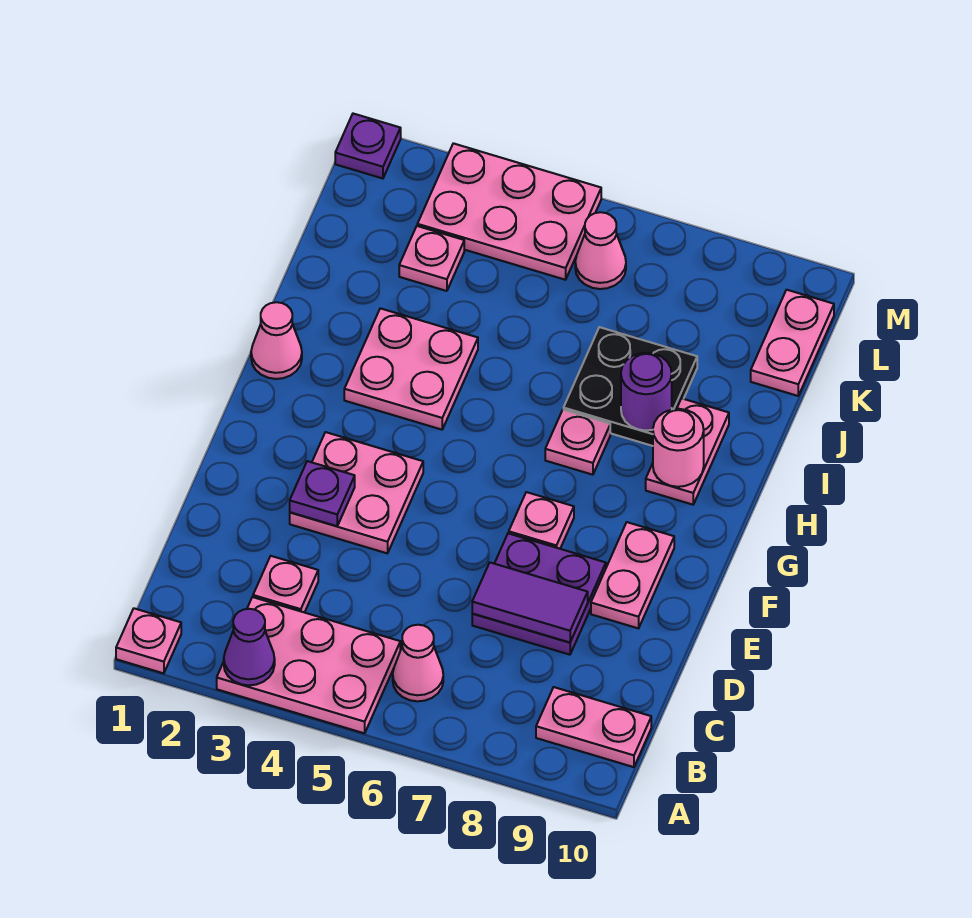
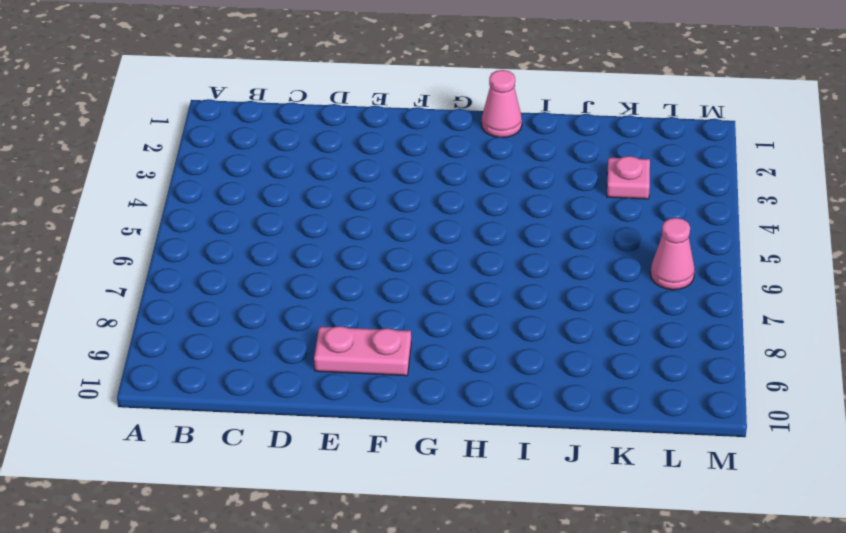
none -> pink 1x1 plate [116,608,181,673]
none -> pink 2x3 plate [217,597,400,733]
none -> pink 1x1 cone [393,625,443,701]

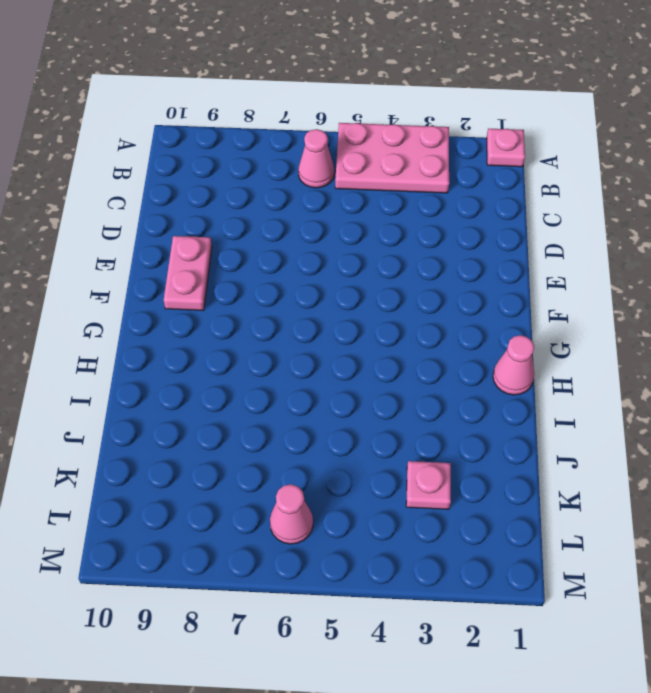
none -> pink 1x2 plate [536,687,651,767]
none -> pink 1x1 plate [253,556,318,612]
none -> purple 2x2 plate [472,533,606,655]

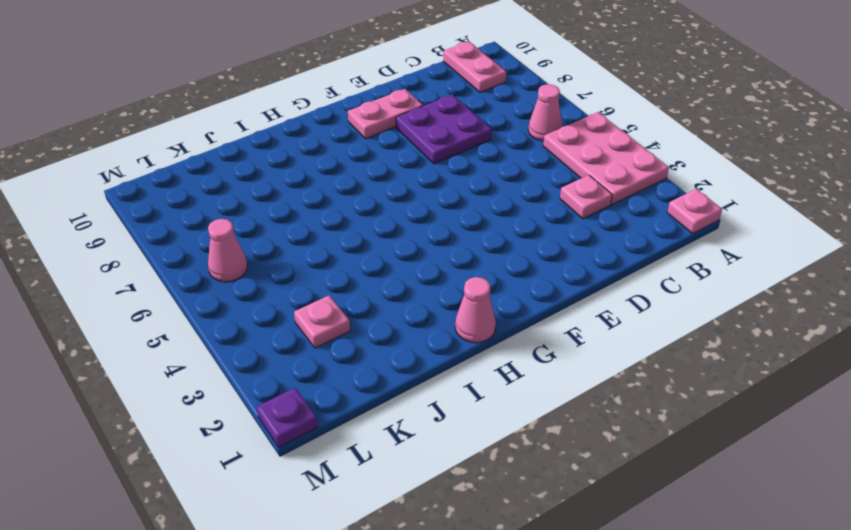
none -> pink 2x2 plate [290,432,423,553]
none -> pink 1x1 plate [509,492,574,549]
none -> pink 2x2 plate [344,308,478,430]

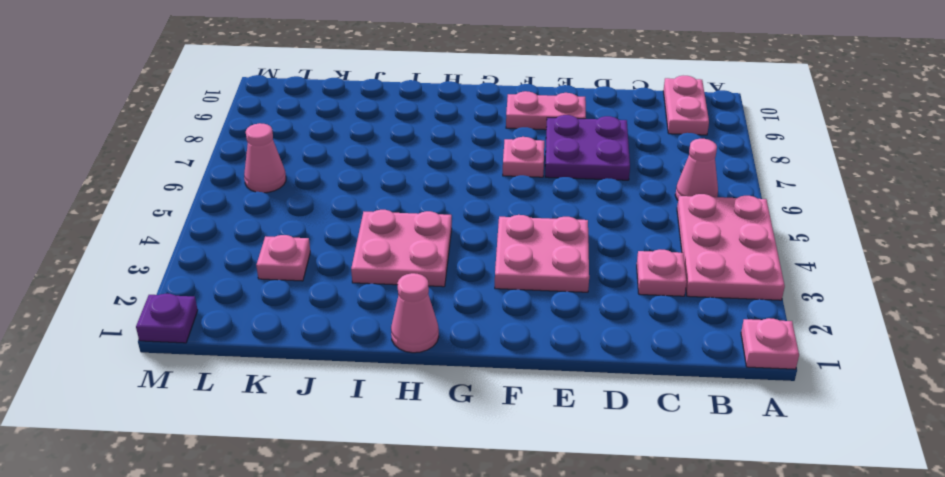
none -> pink 1x1 plate [545,410,610,475]
none -> pink 1x2 plate [646,398,729,505]
none -> black 2x2 plate [564,327,697,446]

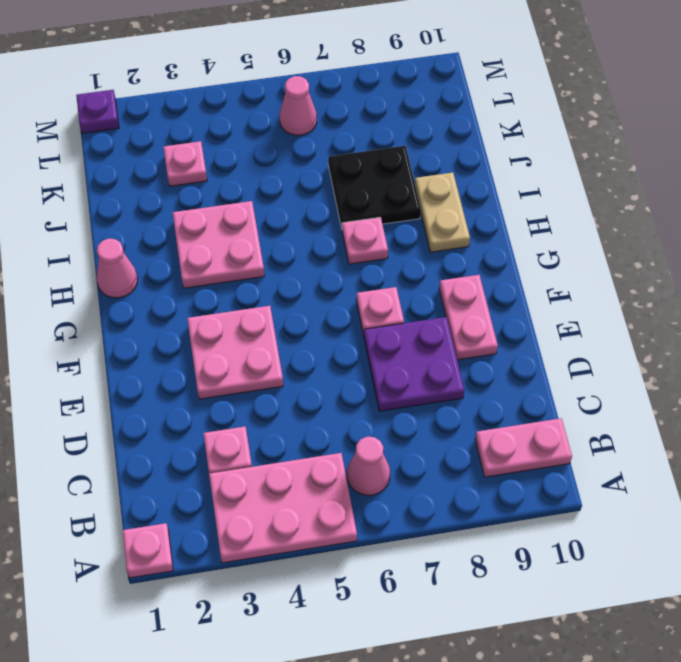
tan 1x2 plate [415,173,470,252] -> pink 1x2 plate [646,398,729,505]
none -> pink 1x2 plate [751,290,834,396]
none -> pink 2x3 plate [417,143,601,280]
none -> purple 1x1 cone [224,609,275,685]

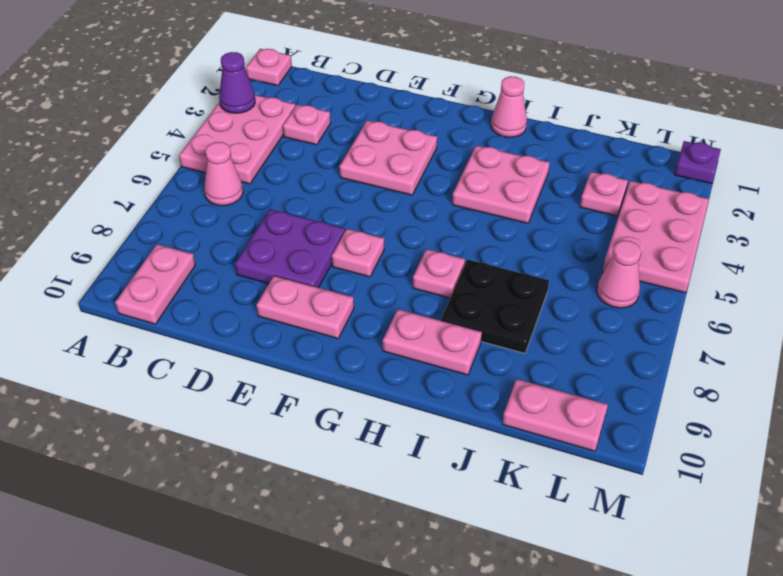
none -> purple 1x2 tile [472,563,588,643]
none -> purple 1x1 plate [290,461,355,526]
none -> pink 1x1 round brick [653,409,704,487]

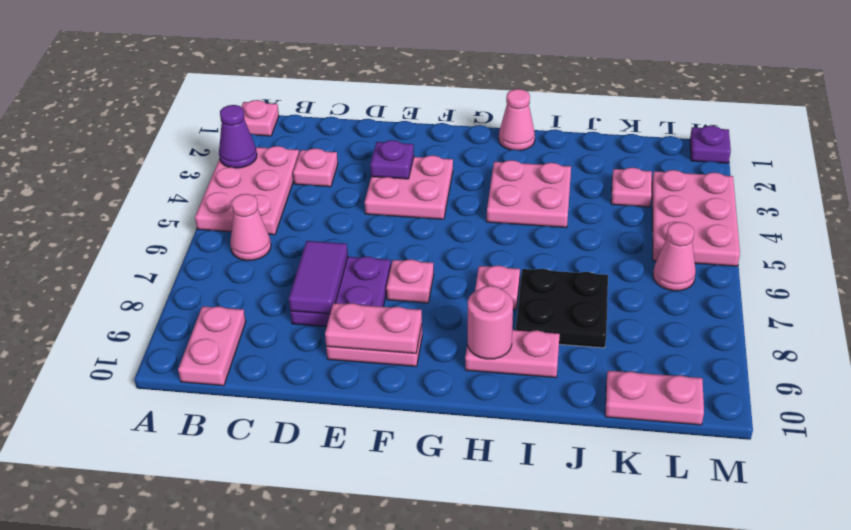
pink 1x2 plate [325,303,422,353] -> none
none -> purple 1x1 round brick [621,353,672,431]

